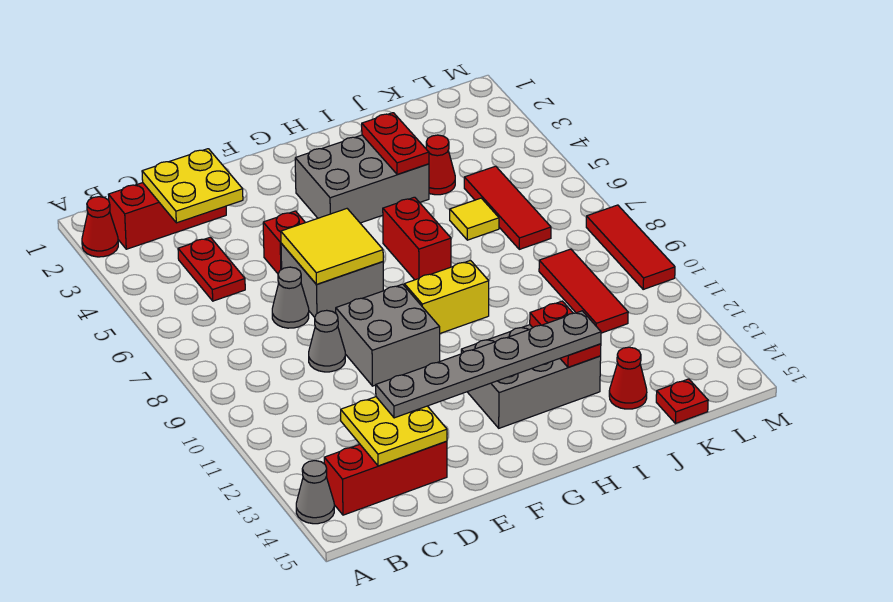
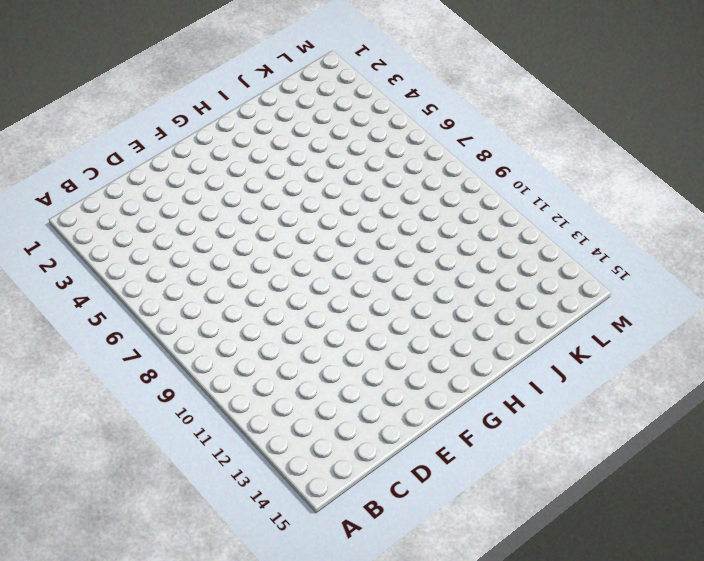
none -> red 1x1 cone [82,197,118,257]
none -> grey 1x1 cone [296,461,334,524]
none -> red 1x3 brick [108,183,226,249]

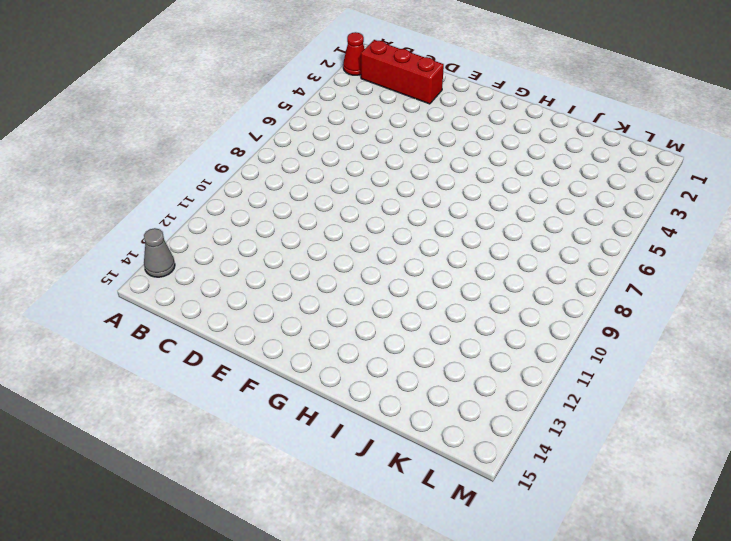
none -> red 1x3 brick [324,441,447,515]
none -> red 1x2 plate [178,237,245,301]
none -> grey 1x1 cone [272,267,309,328]

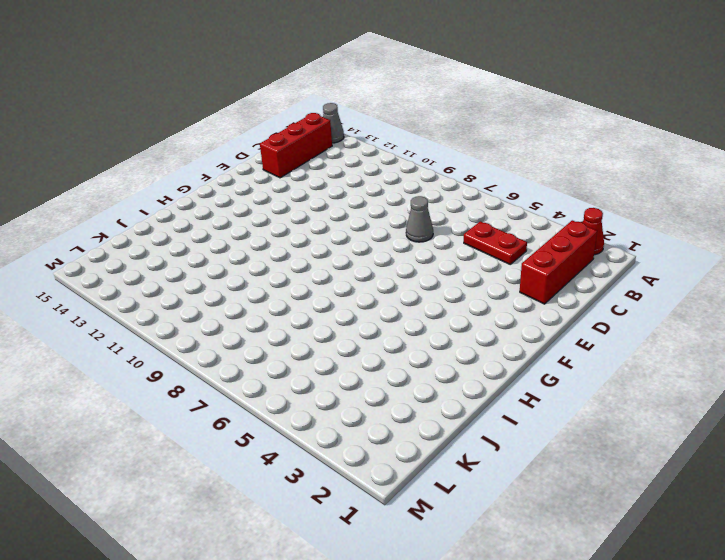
none -> grey 1x1 cone [309,310,345,372]
none -> red 1x1 brick [263,211,305,273]
none -> grey 2x2 brick [281,243,384,317]

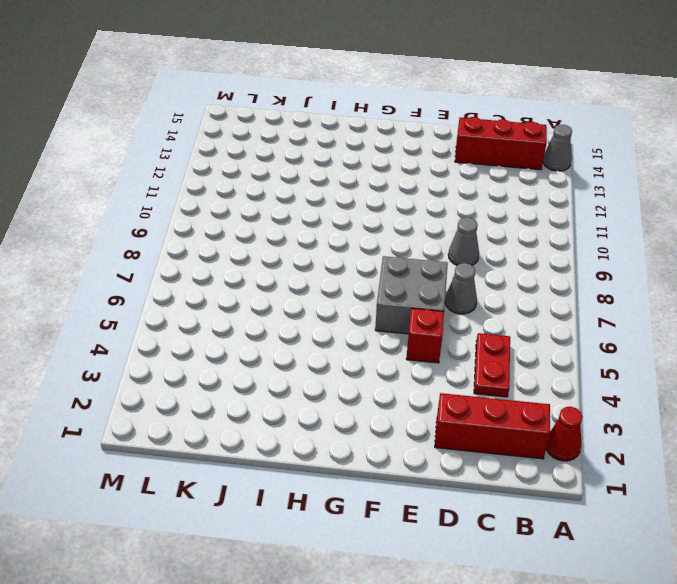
none -> grey 2x2 brick [336,284,440,386]
none -> grey 2x3 brick [295,135,429,223]
none -> yellow 1x2 brick [404,261,489,333]

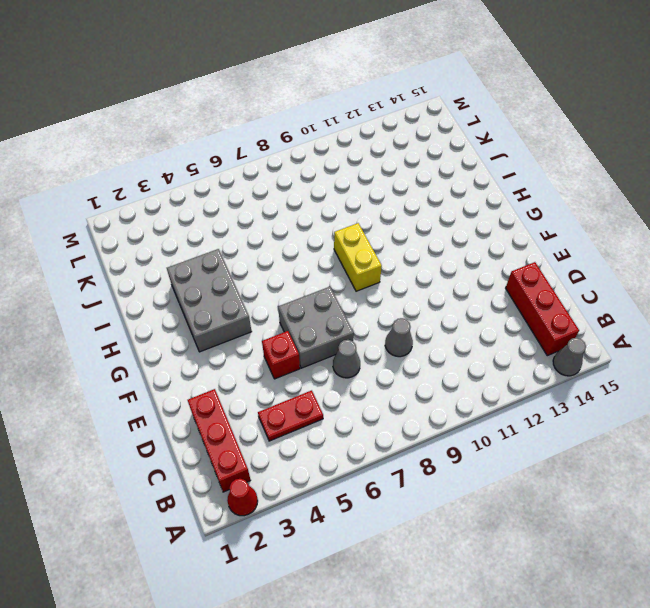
none -> grey 2x2 brick [336,284,440,386]
none -> grey 2x3 brick [461,325,601,428]
none -> red 1x2 brick [383,197,451,280]

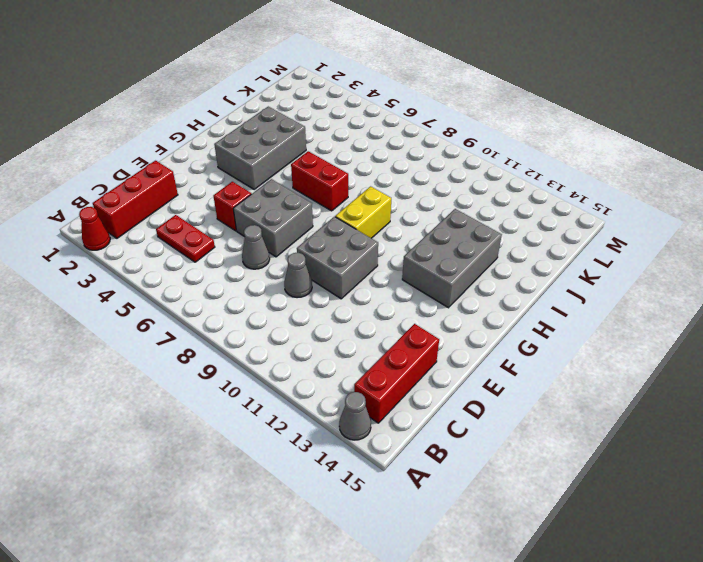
none -> red 1x1 cone [426,135,455,195]
none -> yellow 1x1 tile [450,198,499,240]
none -> red 1x1 cone [609,347,647,409]

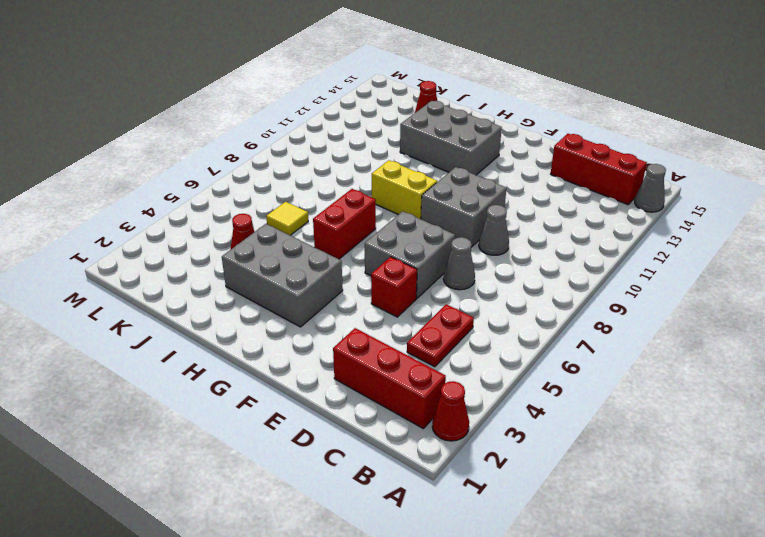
none -> red 1x3 tile [464,166,551,249]
none -> red 1x3 tile [539,249,628,333]
none -> red 1x1 plate [656,379,708,424]

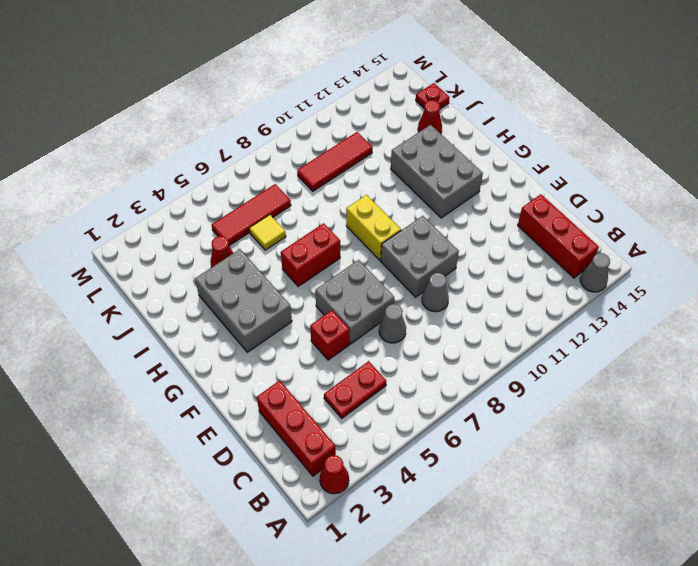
none -> red 1x3 tile [586,205,675,289]
none -> yellow 2x2 plate [142,149,243,223]
none -> yellow 2x2 plate [341,397,447,466]

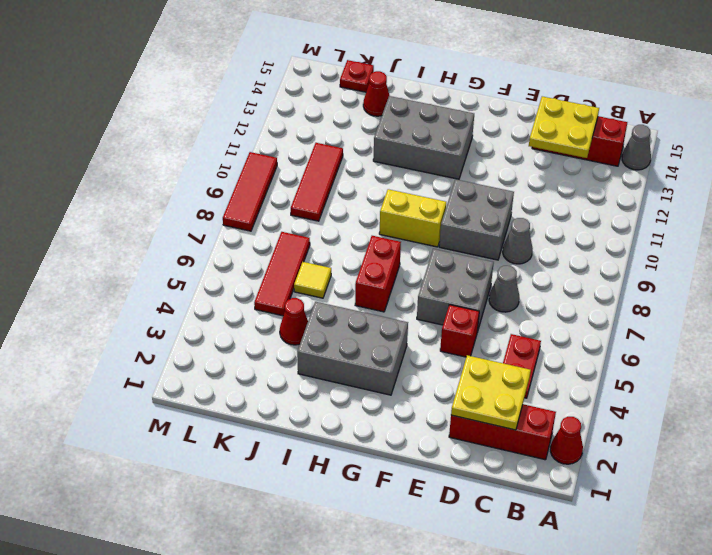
none -> yellow 2x2 tile [281,209,383,285]
none -> red 1x2 plate [362,113,429,174]
none -> red 1x2 plate [530,301,601,367]

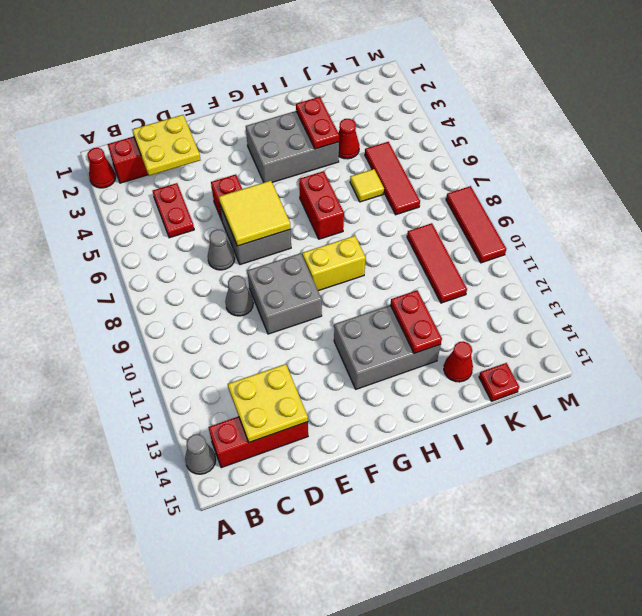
none -> grey 1x6 plate [376,311,601,418]

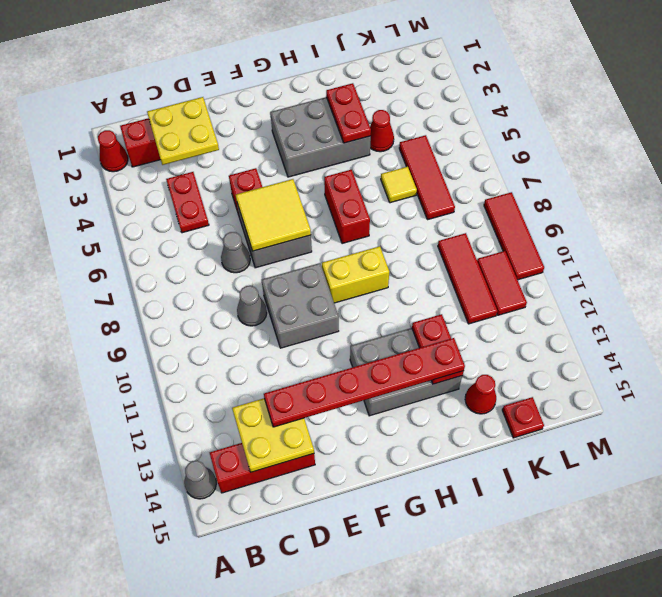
red 1x6 plate [264,338,465,427] -> grey 1x6 plate [376,311,601,418]
red 1x2 tile [477,251,527,315] -> none

